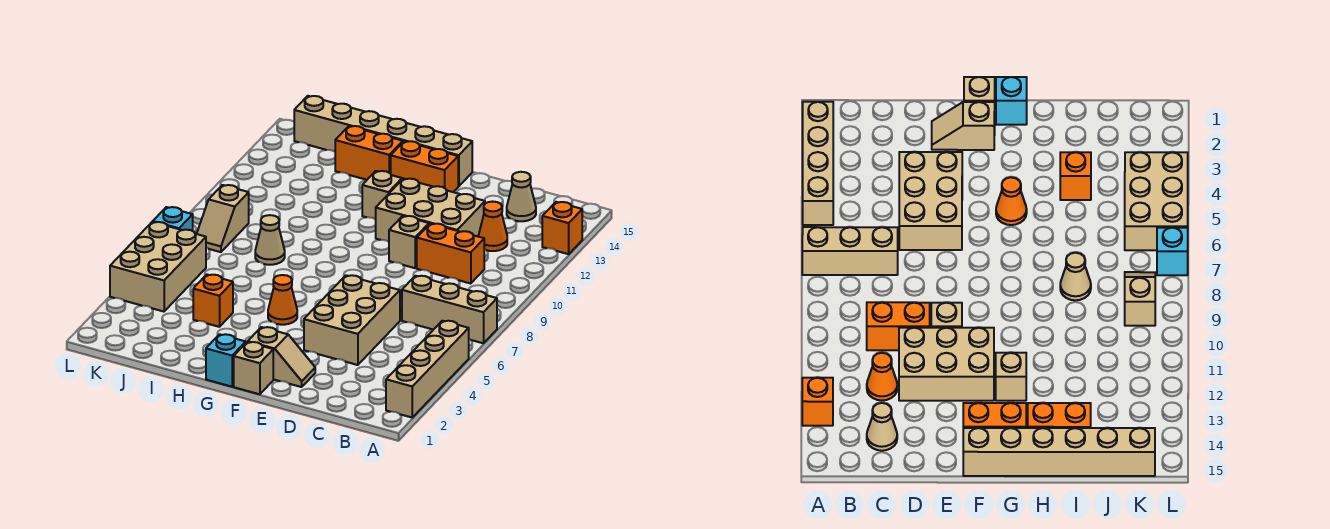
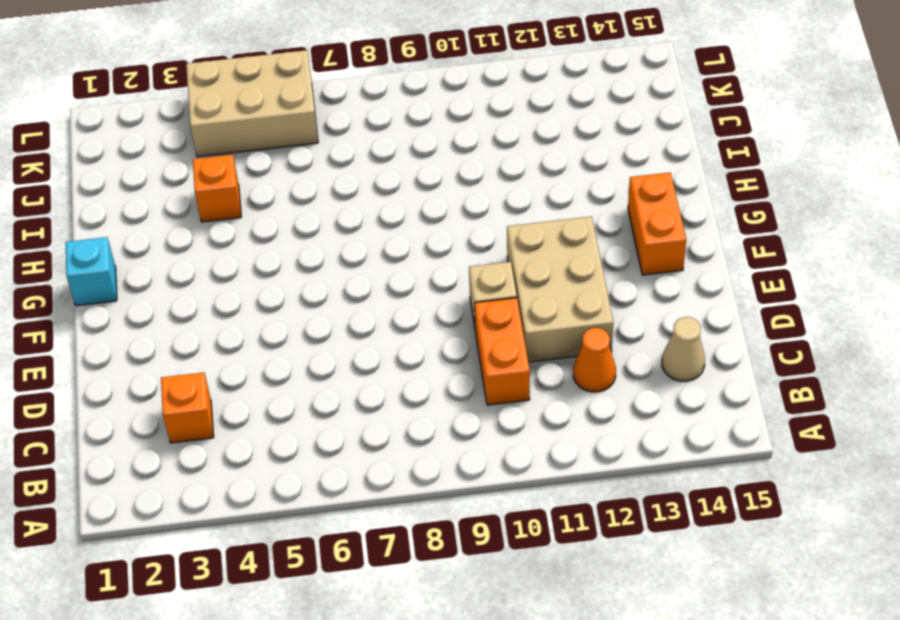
orange 1x1 brick [161,372,214,443] -> orange 1x1 brick moved to [542,202,582,254]
none -> tan 1x4 brick [386,321,469,417]
none -> tan 1x3 brick [402,276,497,343]
none -> tan 2x3 brick [304,275,400,365]

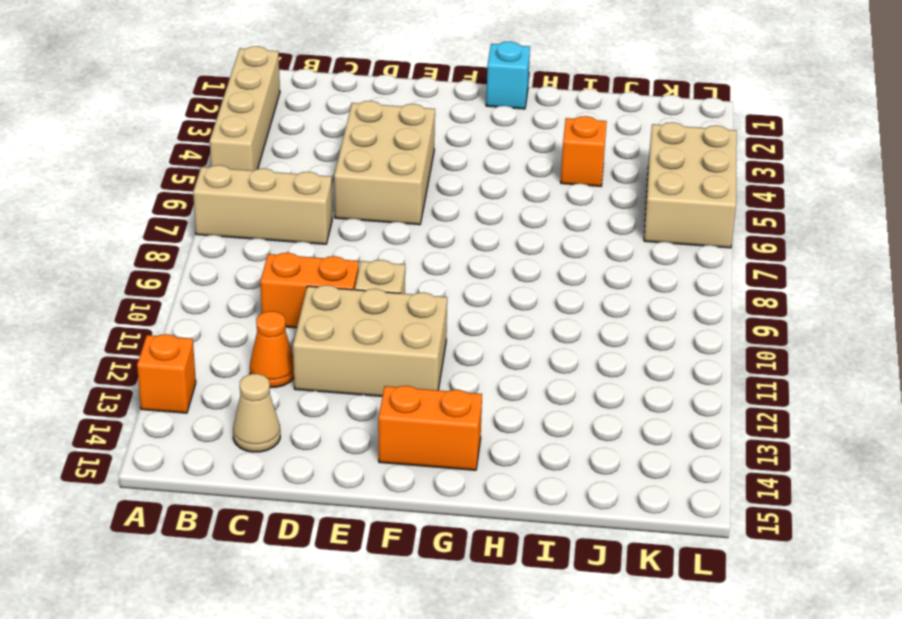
none -> tan 1x2 slope [248,327,315,387]
none -> tan 1x1 brick [234,342,273,394]
none -> tan 1x6 brick [294,96,472,186]

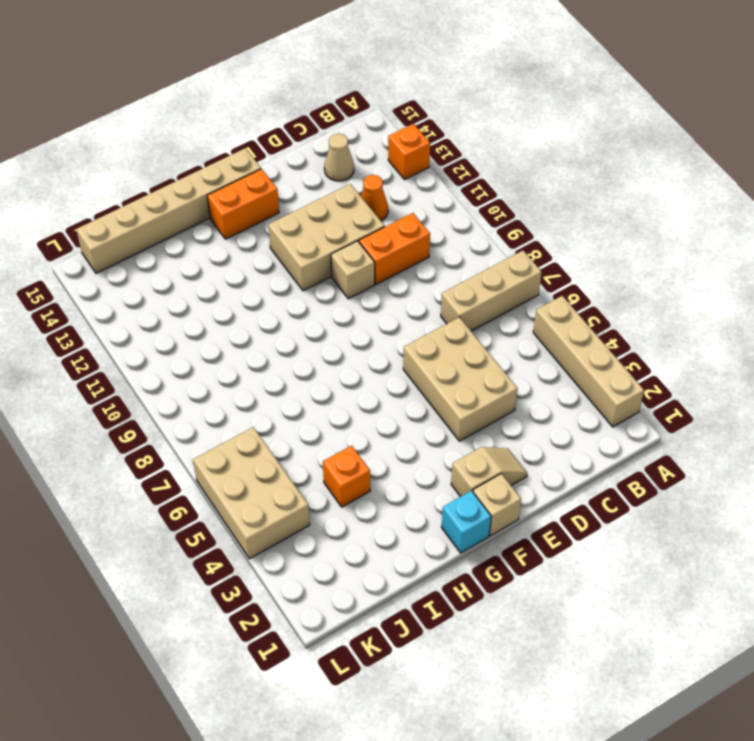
none -> orange 1x1 cone [268,275,297,325]
none -> tan 1x1 brick [362,171,402,219]
none -> orange 1x2 brick [335,126,403,180]

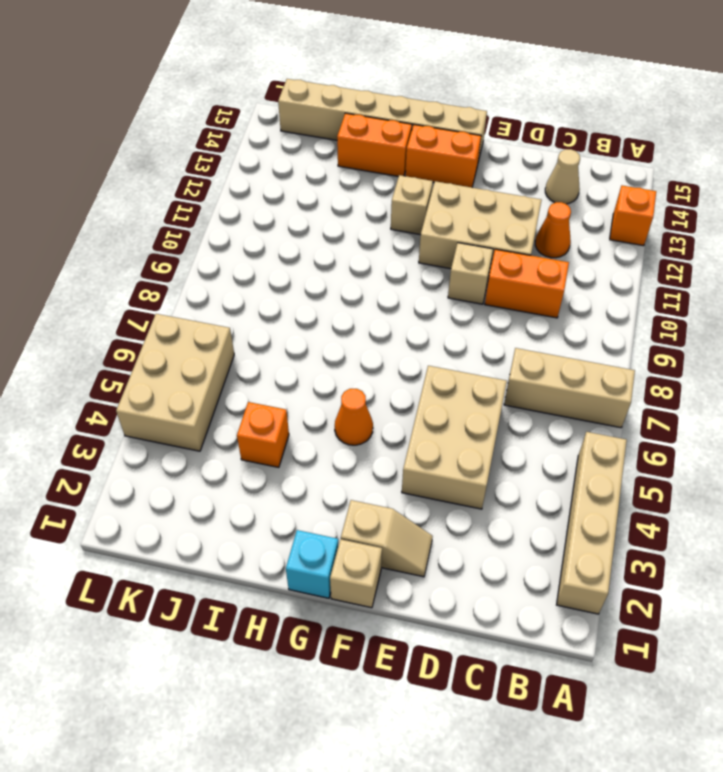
none -> tan 1x1 cone [255,215,285,265]
none -> tan 1x2 slope [197,185,249,252]
none -> cyan 1x1 brick [153,207,193,231]

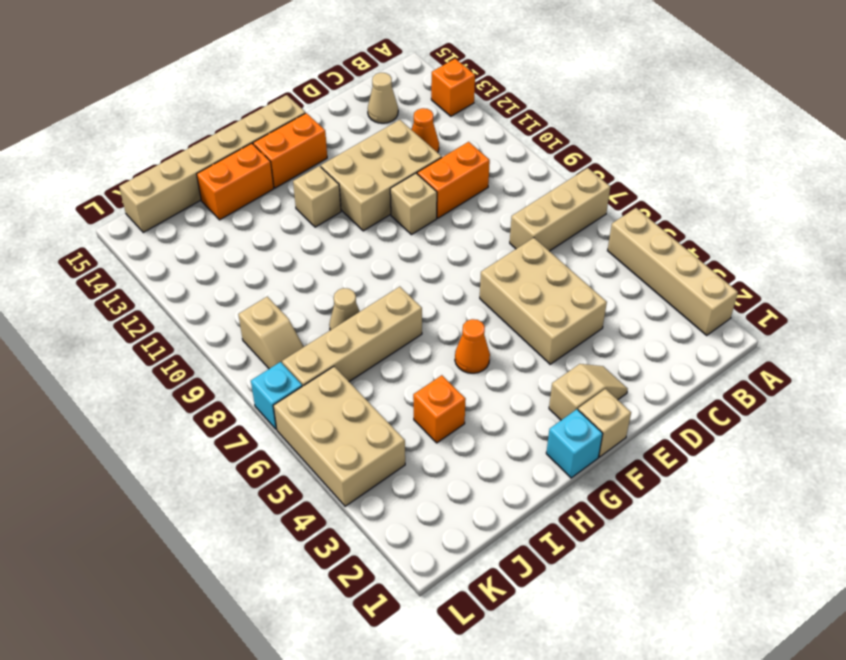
tan 1x4 brick [282,287,422,386] -> none

